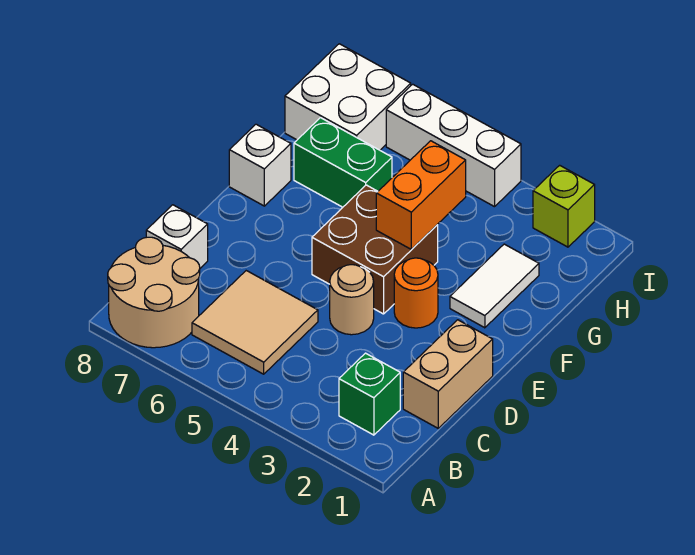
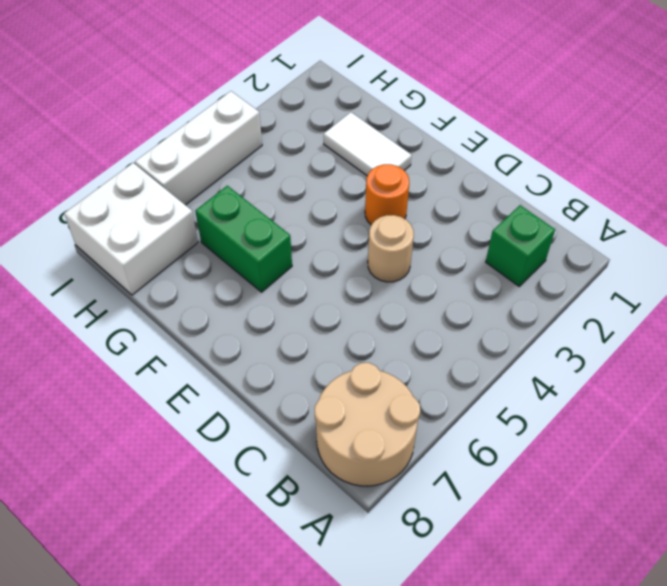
green 1x2 brick [195,186,292,292] -> green 1x2 brick turned to [294,118,392,207]
none -> tan 2x2 tile [192,271,318,374]
none -> tan 1x2 brick [403,320,493,428]
none -> white 1x1 brick [146,205,208,268]

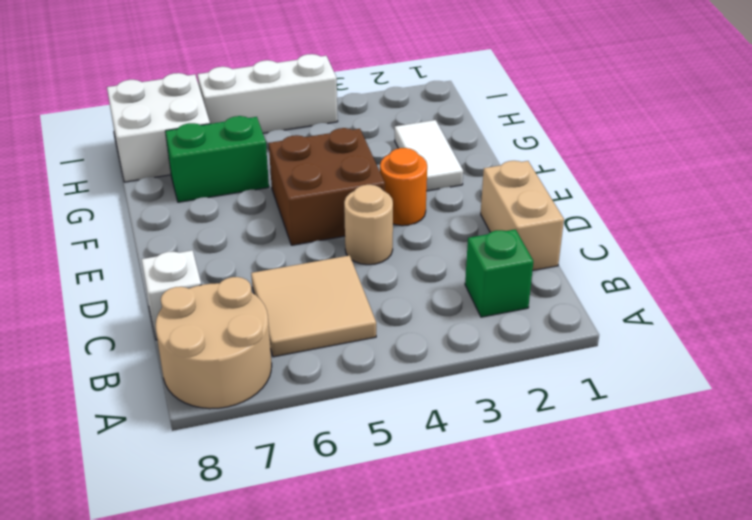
none -> white 1x1 brick [229,124,291,206]
none -> lime 1x1 brick [533,165,595,247]
none -> orange 1x2 brick [376,141,466,250]

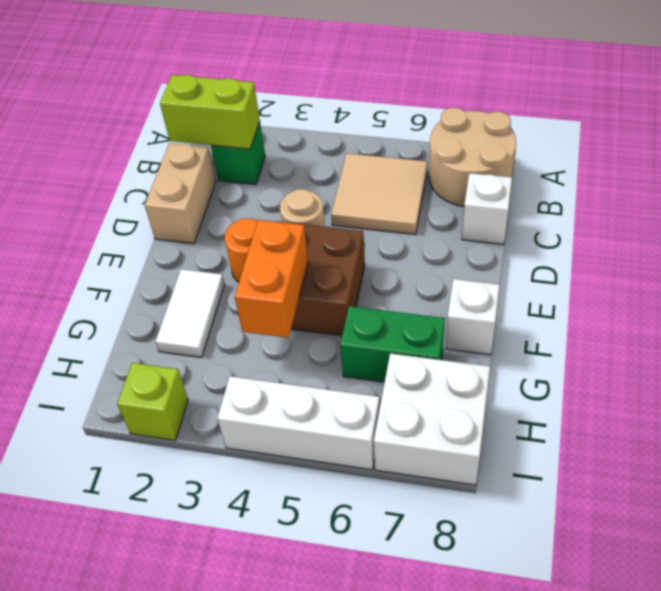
lime 1x2 brick [160,75,260,149] -> none

